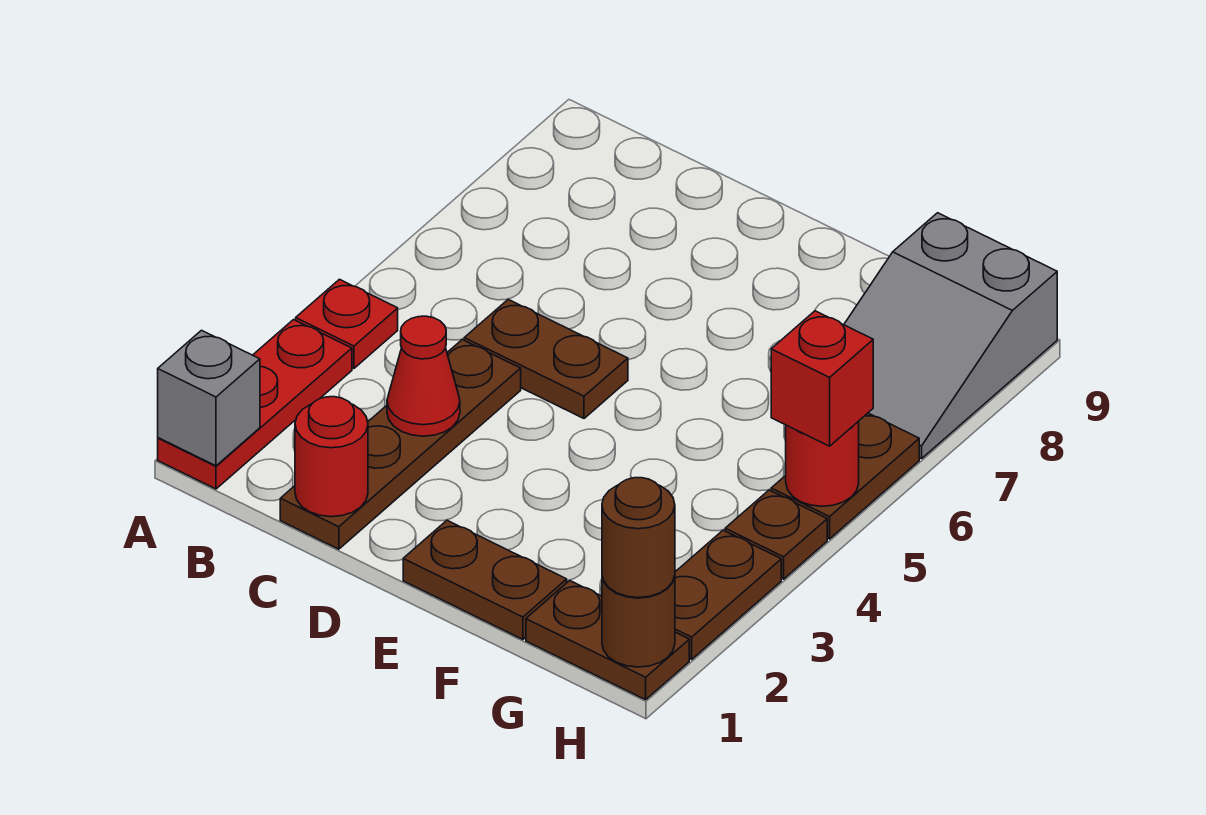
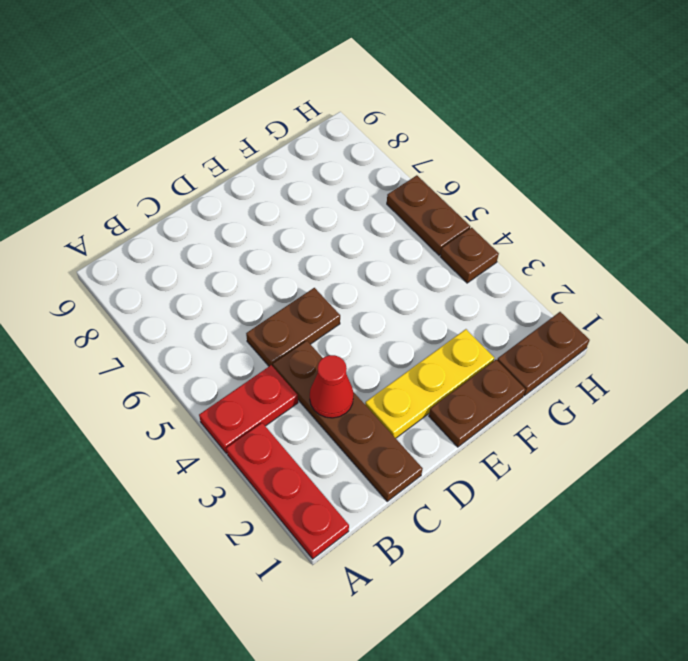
red 1x2 plate [199,365,298,453] -> red 1x1 plate [296,279,398,368]
yellow 1x3 plate [365,329,494,438] -> none
none -> grey 2x3 slope [844,213,1057,459]
none -> brown 1x2 plate [675,530,781,659]
none -> grey 1x1 brick [158,330,260,466]

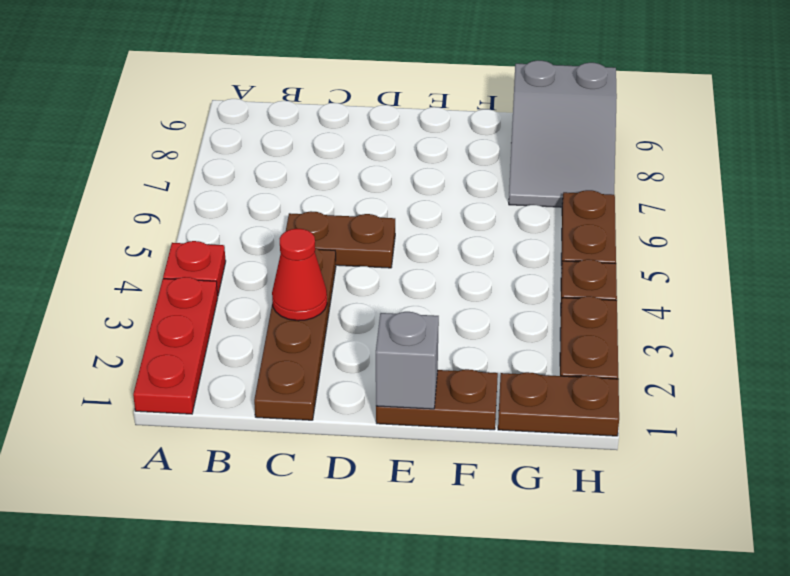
grey 1x1 brick [376,312,439,409] -> grey 1x1 brick moved to [158,330,260,466]
none -> red 1x1 round brick [295,397,368,517]
none -> brown 1x1 round brick [602,576,675,667]
none -> red 1x1 round brick [786,421,859,506]

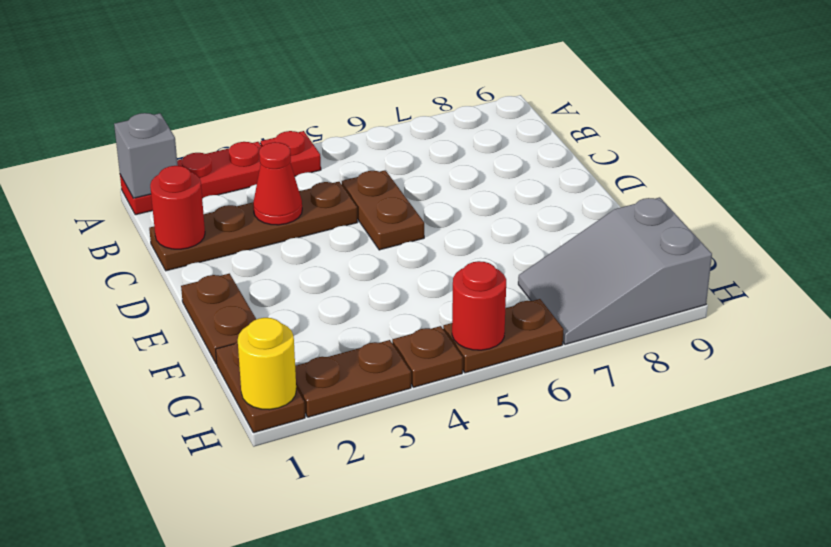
yellow 1x1 round brick [238,318,296,410] -> brown 1x1 round brick [602,576,675,667]
none -> brown 1x1 round brick [602,478,675,598]
none -> red 1x1 brick [771,311,873,446]

